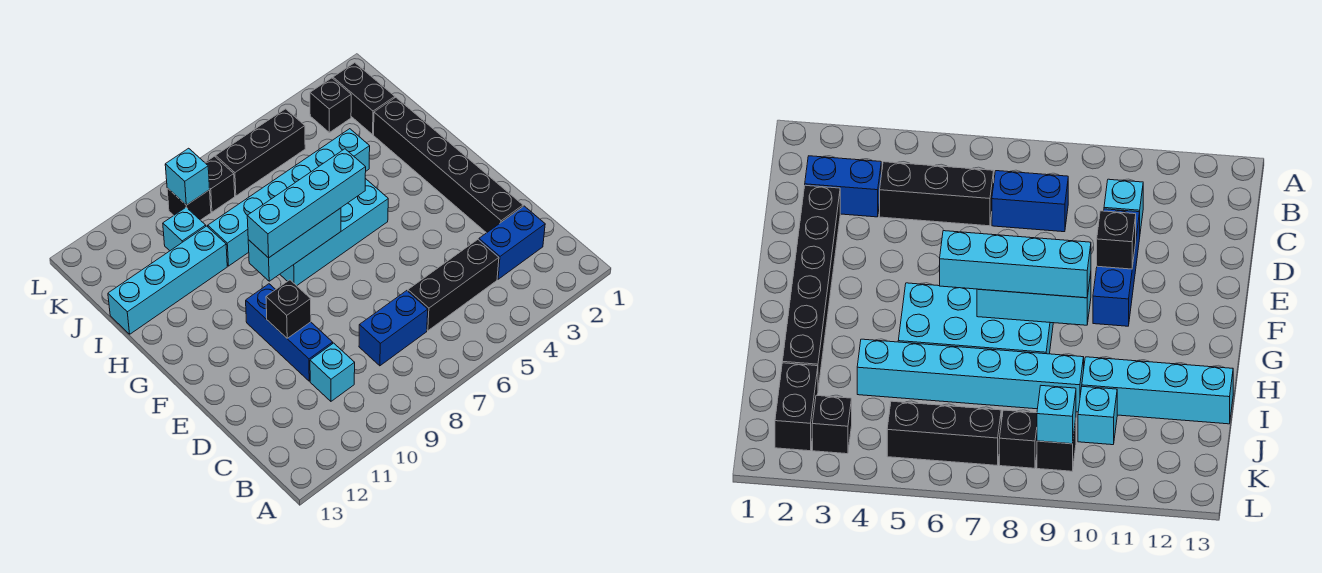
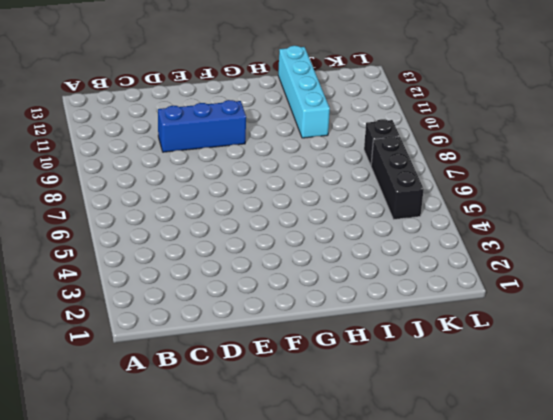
none -> blue 1x2 brick [479,206,545,279]
none -> black 1x3 brick [408,240,499,331]
none -> blue 1x2 brick [359,291,428,366]

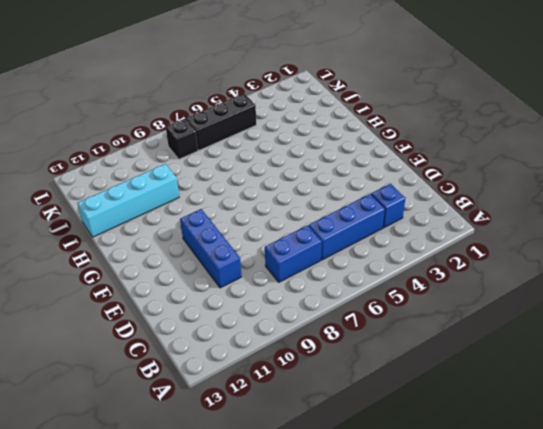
blue 1x1 brick [371,184,405,228] -> blue 1x2 brick [479,206,545,279]
blue 1x3 brick [309,194,385,260] -> black 1x3 brick [408,240,499,331]
none -> cyan 1x1 brick [310,343,355,401]
none -> black 1x6 brick [374,97,523,233]
none -> cyan 2x4 brick [280,178,388,286]

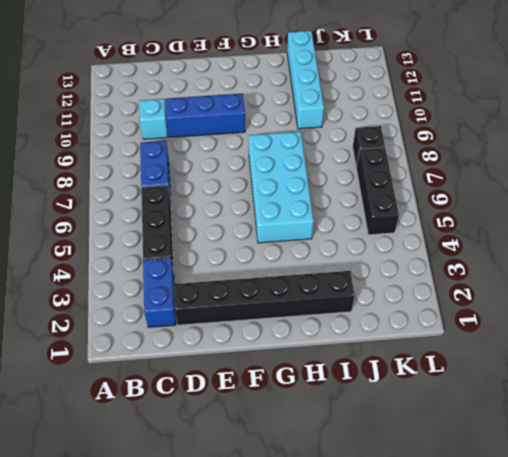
none -> cyan 1x6 brick [208,129,370,266]
none -> black 1x2 brick [333,63,395,134]
none -> cyan 1x1 brick [163,207,206,251]

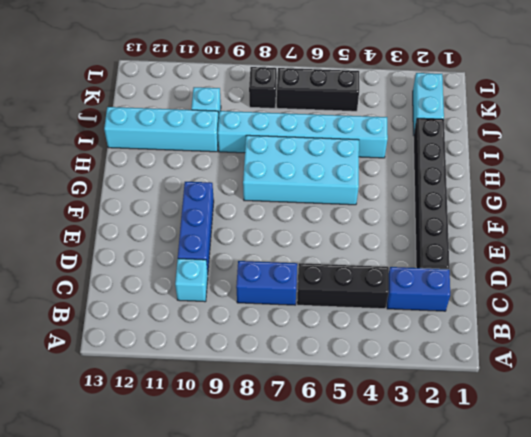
cyan 1x2 brick [413,73,444,135] -> black 1x2 brick [333,63,395,134]
none -> black 1x1 brick [310,78,351,132]
none -> black 1x1 brick [167,188,211,220]
none -> black 1x1 brick [266,280,311,338]

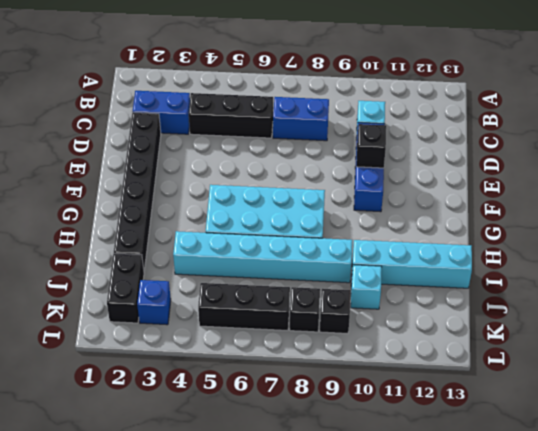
blue 1x1 brick [137,280,171,325] -> black 1x1 brick [310,78,351,132]
none -> cyan 1x3 brick [248,208,341,281]
none -> cyan 1x1 brick [165,148,210,205]
none -> cyan 1x4 brick [247,149,366,258]

